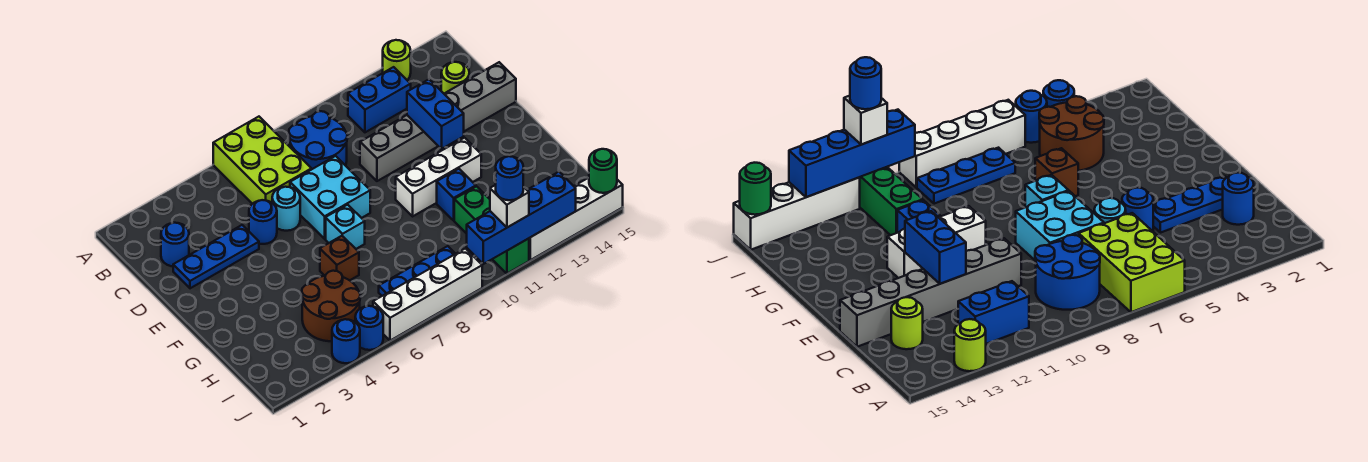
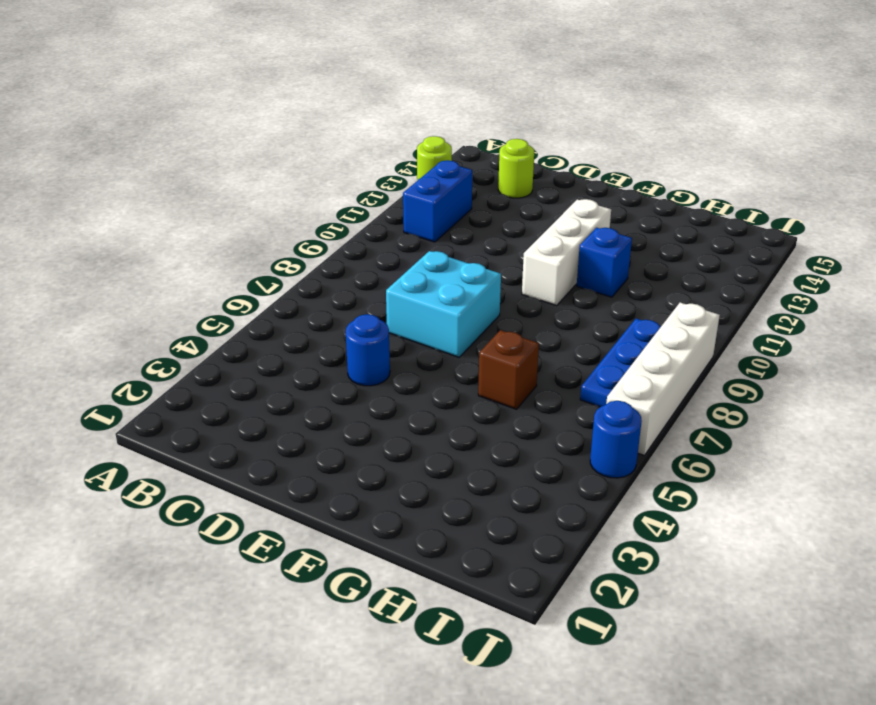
none -> lime 2x3 brick [213,117,311,204]
none -> blue 2x2 round brick [289,111,347,170]
none -> blue 1x1 round brick [161,223,189,266]

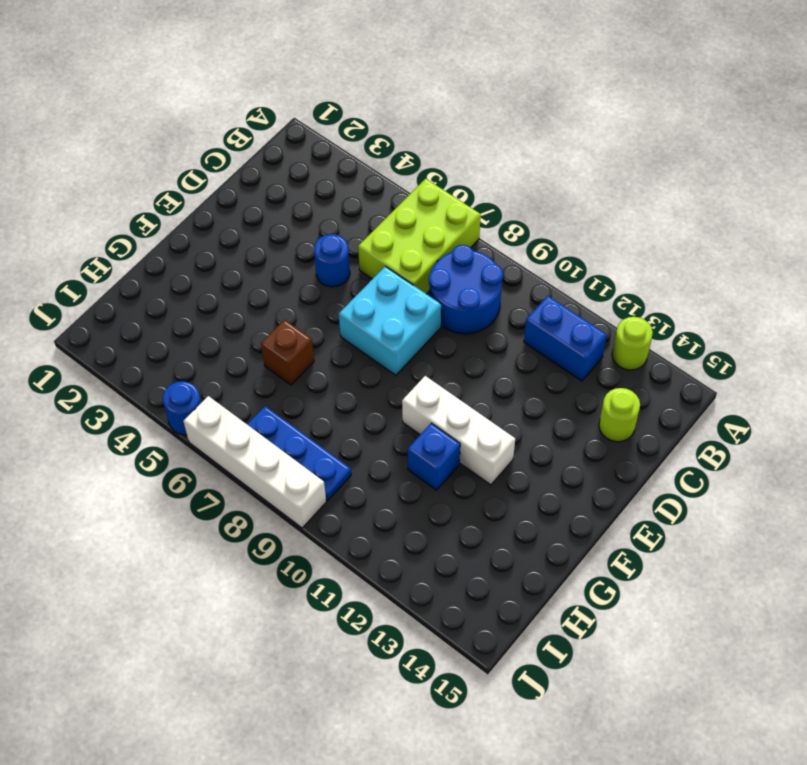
none -> blue 1x1 round brick [161,223,189,266]
none -> blue 1x3 plate [173,225,259,288]
none -> cyan 1x1 round brick [272,187,300,231]

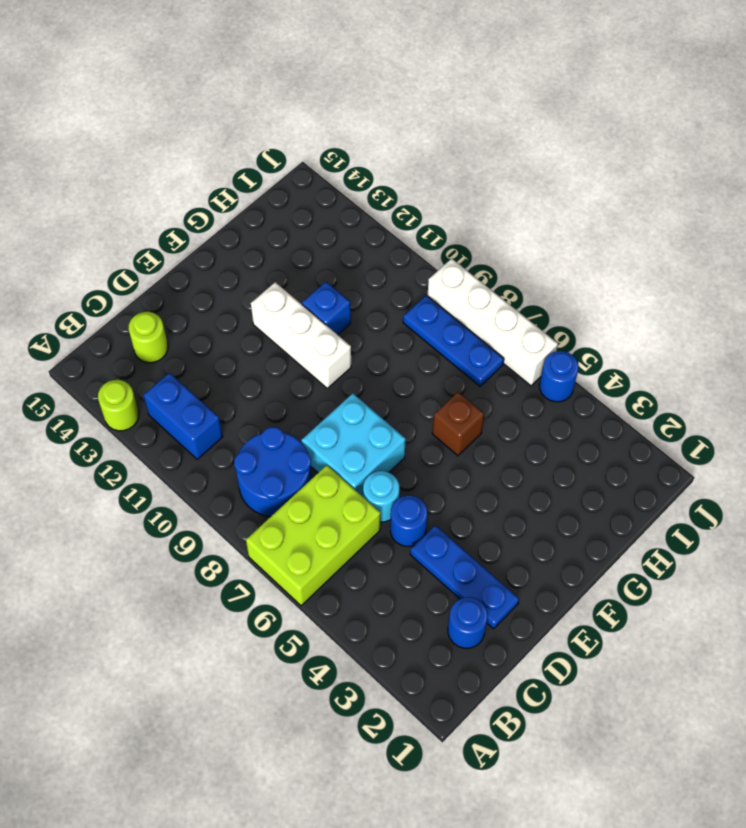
none -> grey 1x6 brick [360,62,516,181]
none -> cyan 1x1 brick [326,205,365,249]
none -> brown 2x2 round brick [302,271,360,341]

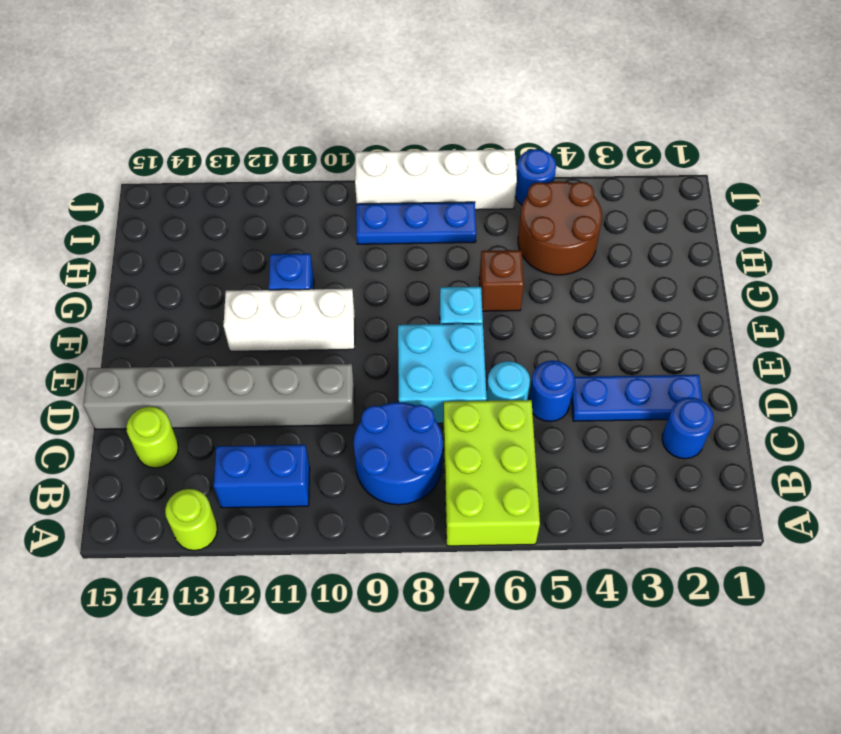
none -> green 1x3 brick [454,186,529,274]
none -> blue 1x1 round brick [332,319,360,363]
none -> white 1x4 brick [529,178,623,260]

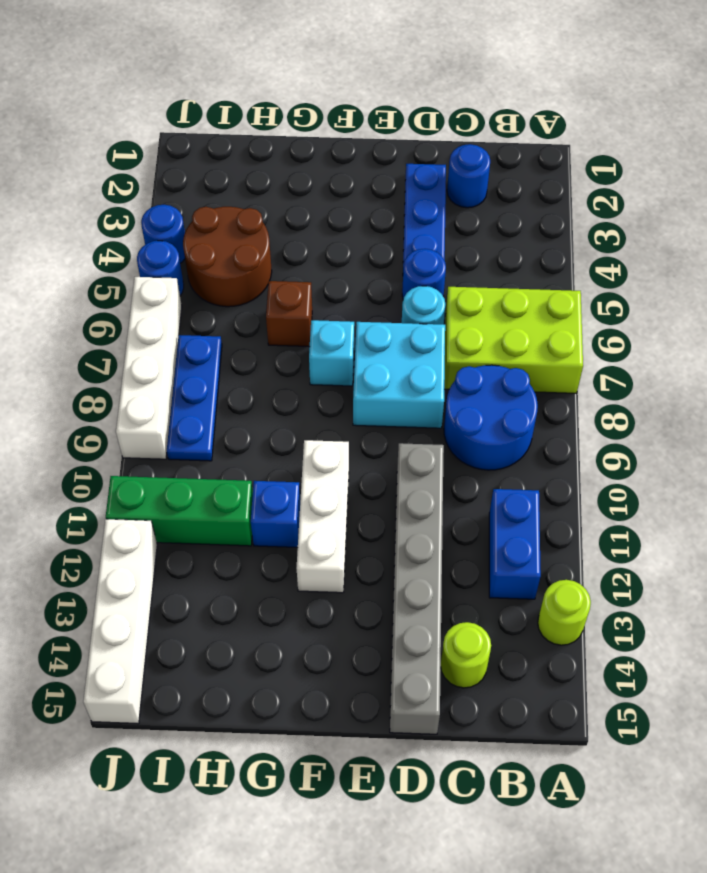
none -> blue 1x2 brick [407,79,464,149]
none -> blue 1x4 brick [467,172,576,264]
none -> green 1x1 round brick [589,149,617,193]

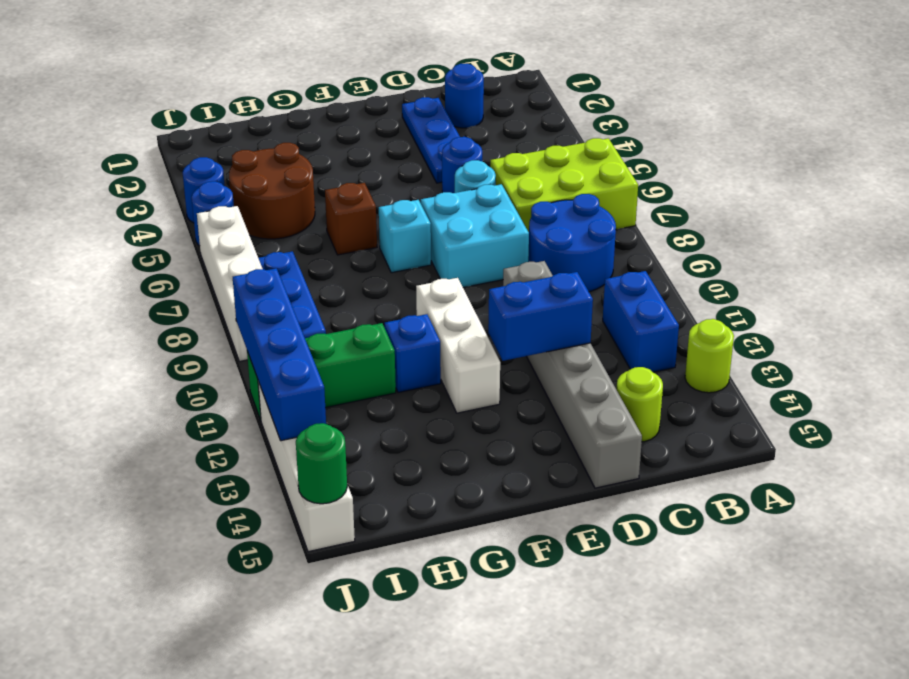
none -> white 1x1 brick [490,185,529,227]
none -> blue 1x1 round brick [496,156,523,200]

